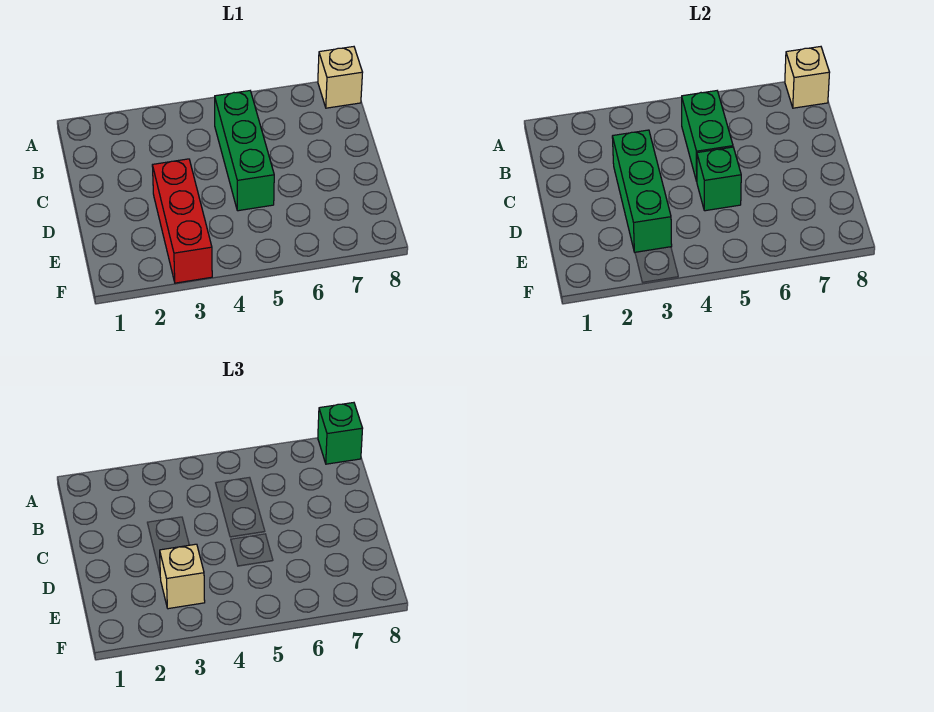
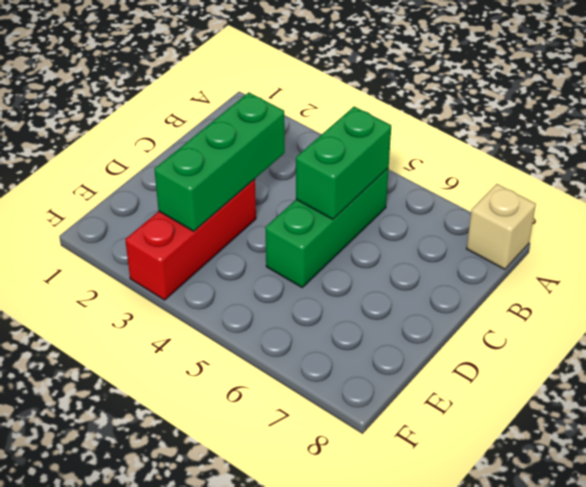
none -> tan 1x1 brick [785,47,830,108]
none -> green 1x1 brick [697,147,741,211]

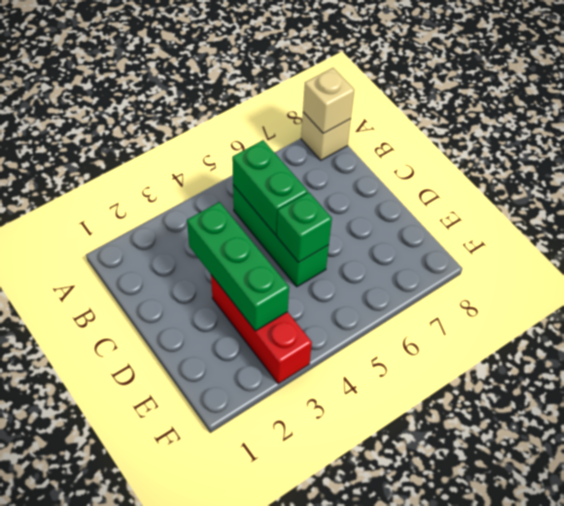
none -> green 1x1 brick [318,403,363,464]
none -> tan 1x1 brick [160,544,205,609]

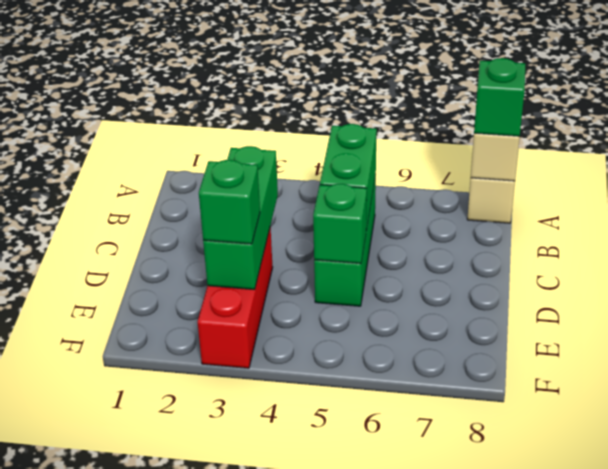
green 1x1 brick [199,160,260,244] -> tan 1x1 brick [160,544,205,609]

